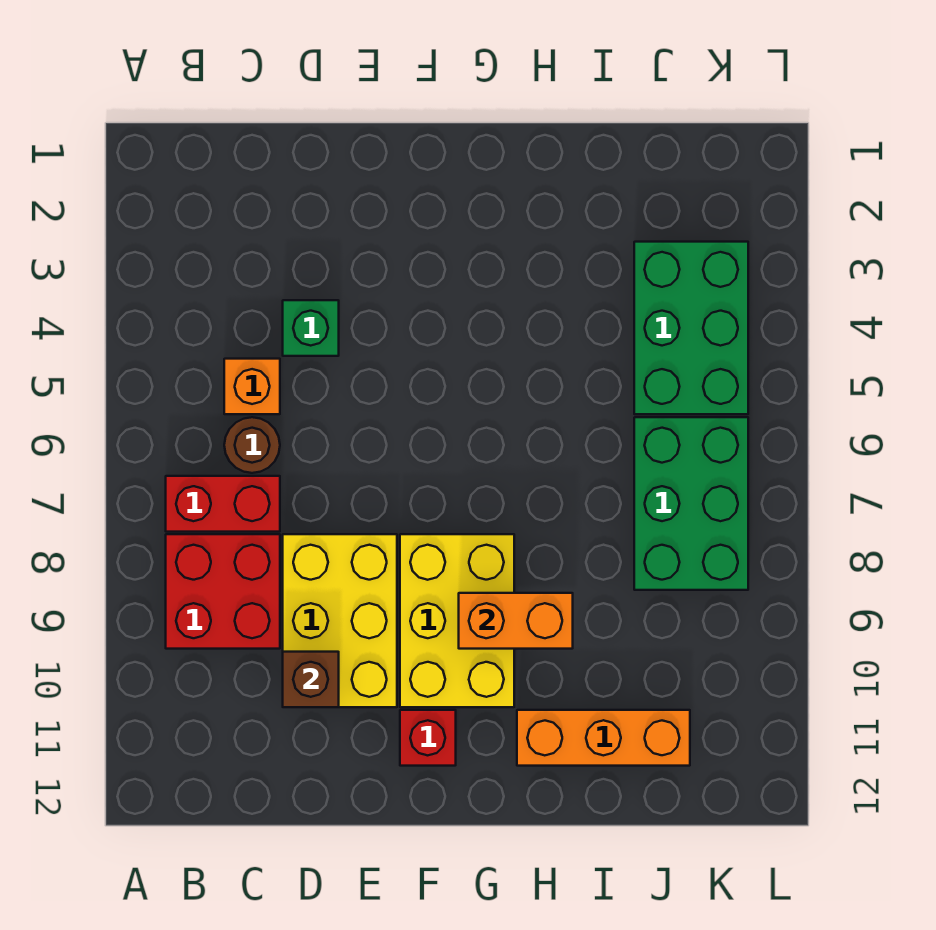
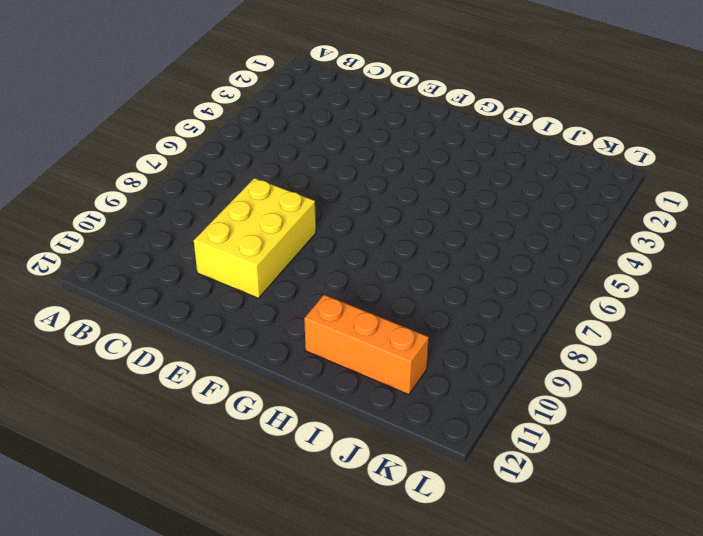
none -> red 1x2 brick [166,476,280,532]
none -> red 2x2 brick [166,534,280,649]
none -> orange 1x1 brick [224,359,280,414]

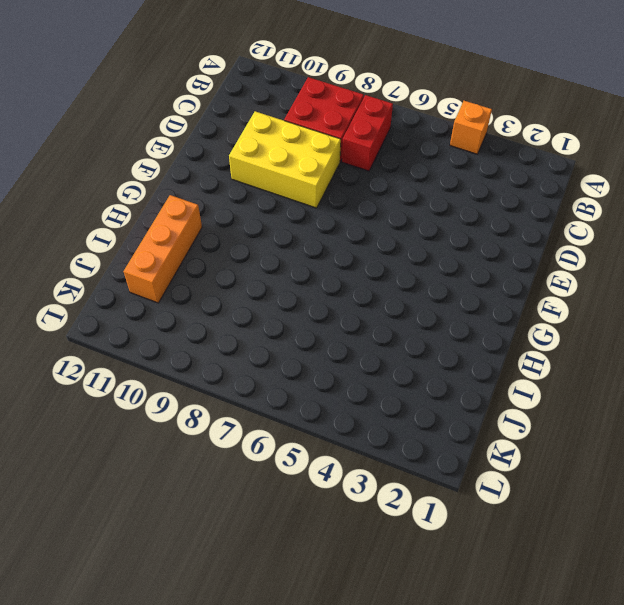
orange 1x1 brick [450,101,492,154] -> orange 1x1 brick moved to [224,359,280,414]
none -> brown 1x1 round brick [224,417,280,473]
none -> green 1x1 brick [283,300,339,356]
none -> yellow 2x3 brick [400,534,514,707]

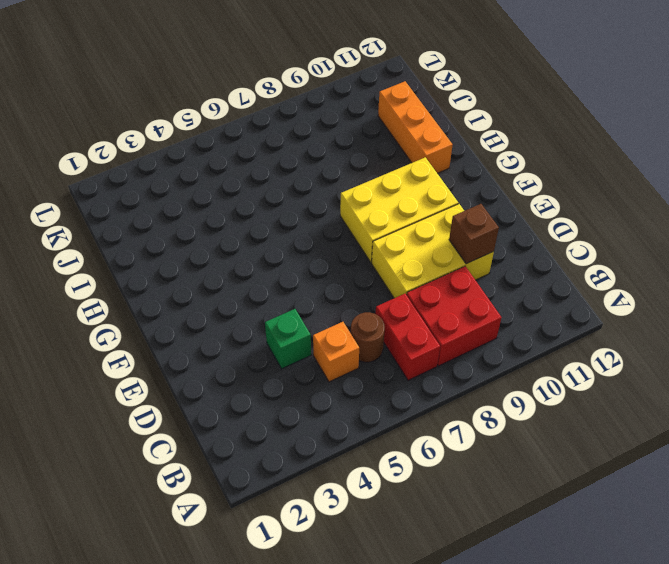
none -> red 1x1 brick [400,710,456,766]
none -> green 2x3 brick [634,242,748,414]
none -> green 2x3 brick [634,417,748,590]

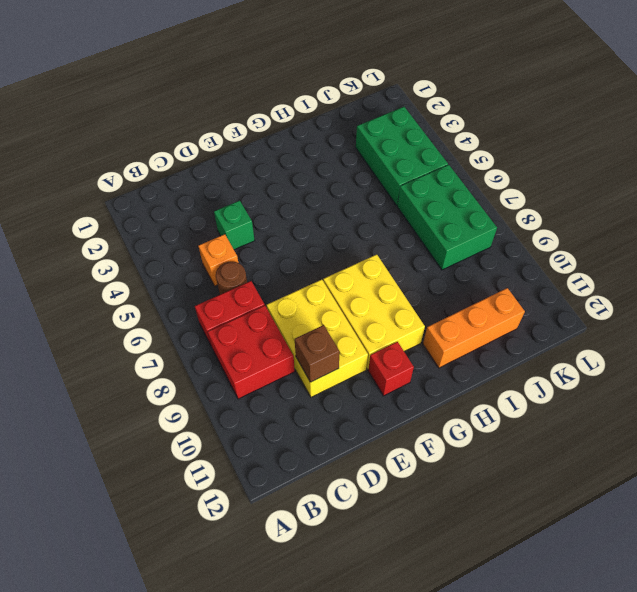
none -> orange 1x2 brick [459,593,573,649]

